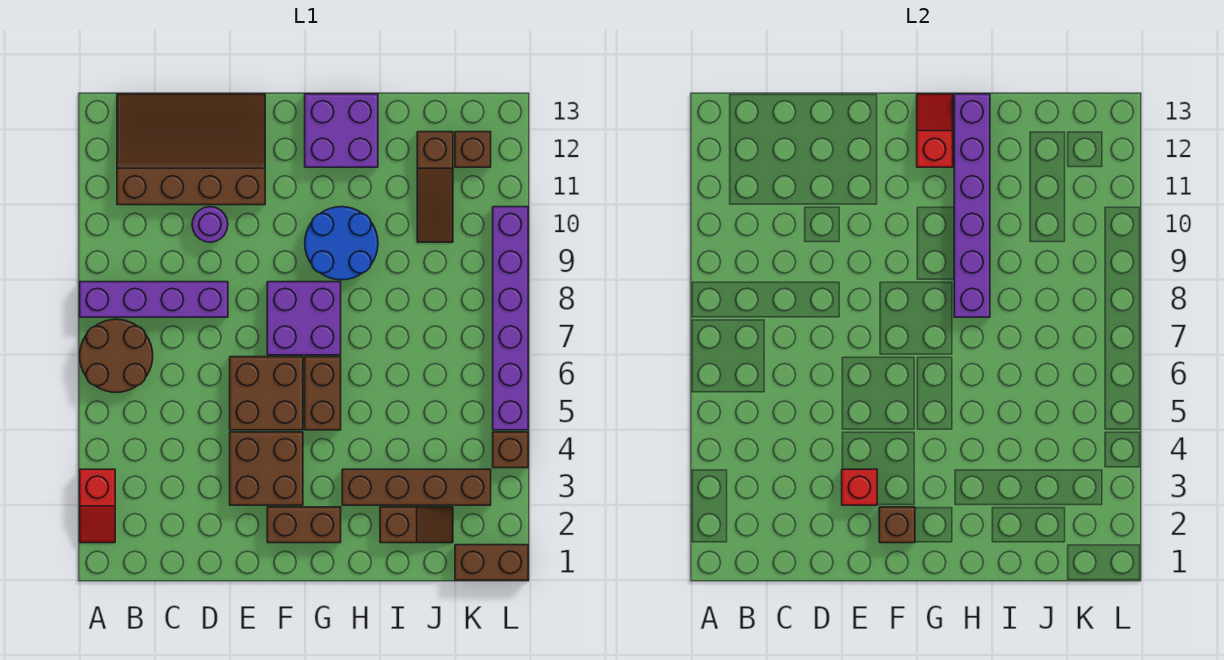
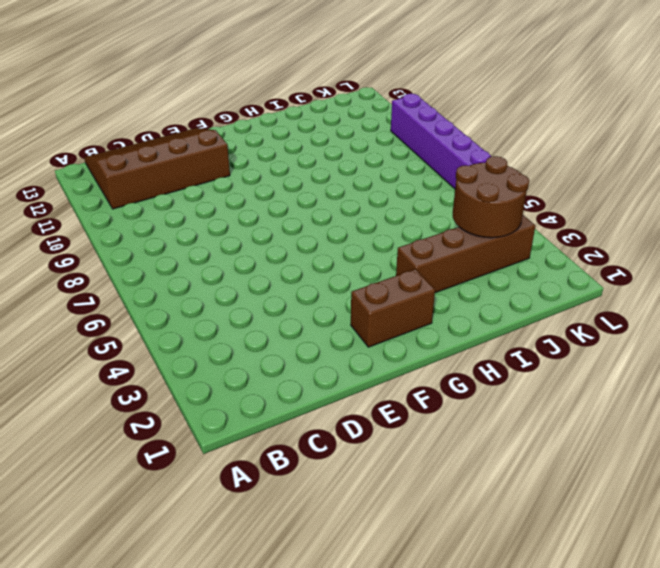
brown 2x2 round brick [453,156,529,238] -> brown 2x2 round brick moved to [80,319,153,393]
none -> red 1x2 slope [80,469,115,543]
none -> purple 1x4 brick [80,282,228,317]
none -> purple 1x1 round brick [192,207,228,242]

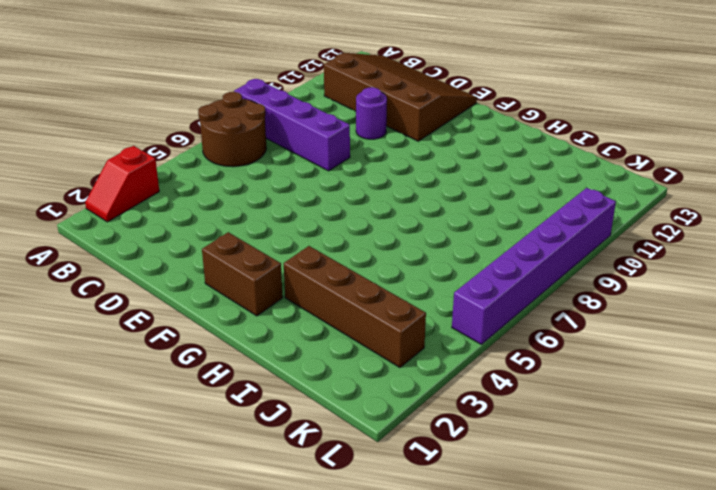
none -> brown 2x2 brick [230,432,303,505]
none -> brown 2x2 brick [230,357,303,430]
none -> purple 2x2 brick [267,282,341,355]

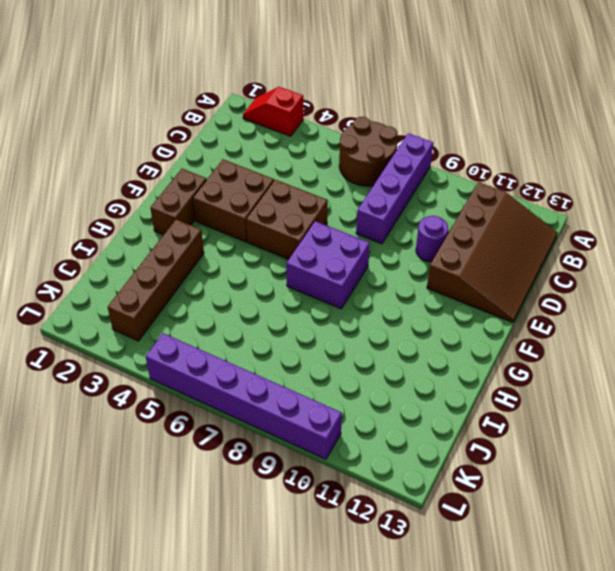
none -> brown 1x2 brick [305,357,341,430]
none -> blue 2x2 round brick [305,207,378,280]
none -> purple 2x2 brick [305,94,378,167]

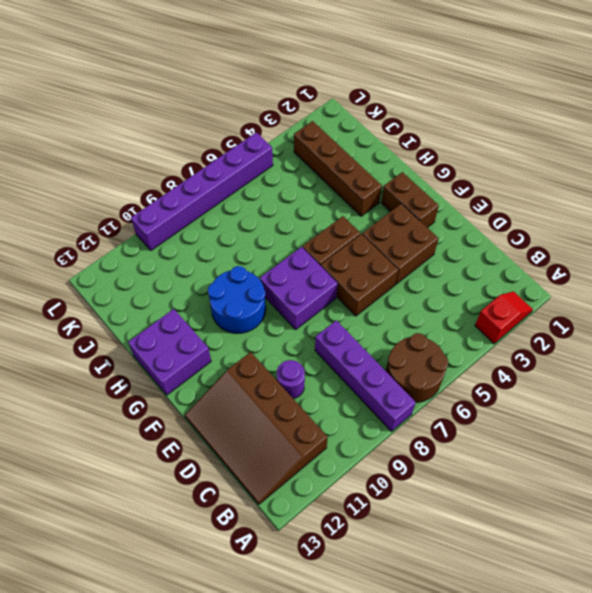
none -> brown 1x2 slope [380,507,453,543]
none -> brown 1x3 slope [417,132,453,242]
none -> brown 1x2 brick [455,545,528,580]

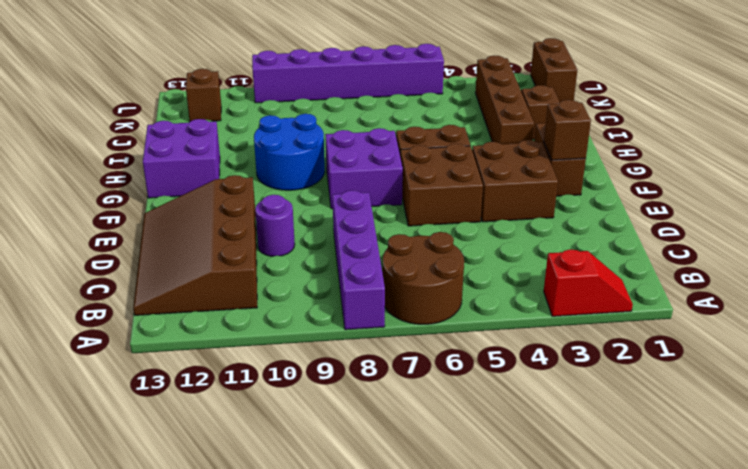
none -> brown 1x3 slope [417,132,453,242]
none -> brown 1x1 brick [493,432,528,468]
none -> red 1x1 brick [842,469,877,505]

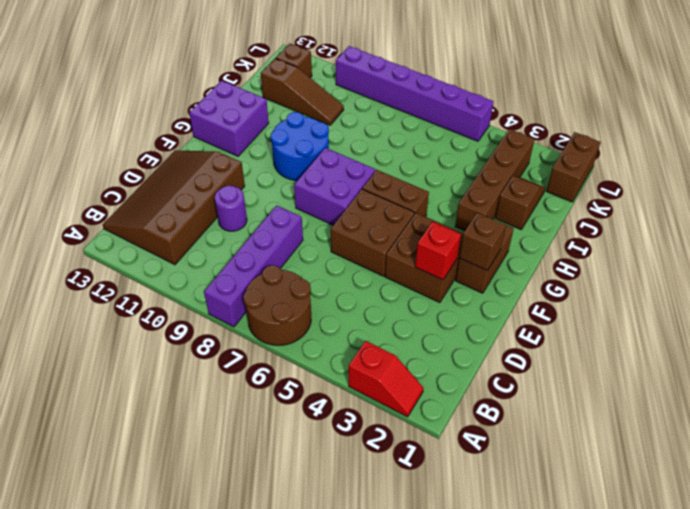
none -> brown 1x1 brick [493,432,528,468]
none -> red 1x2 slope [917,94,953,167]
none -> purple 1x6 brick [954,94,990,317]

